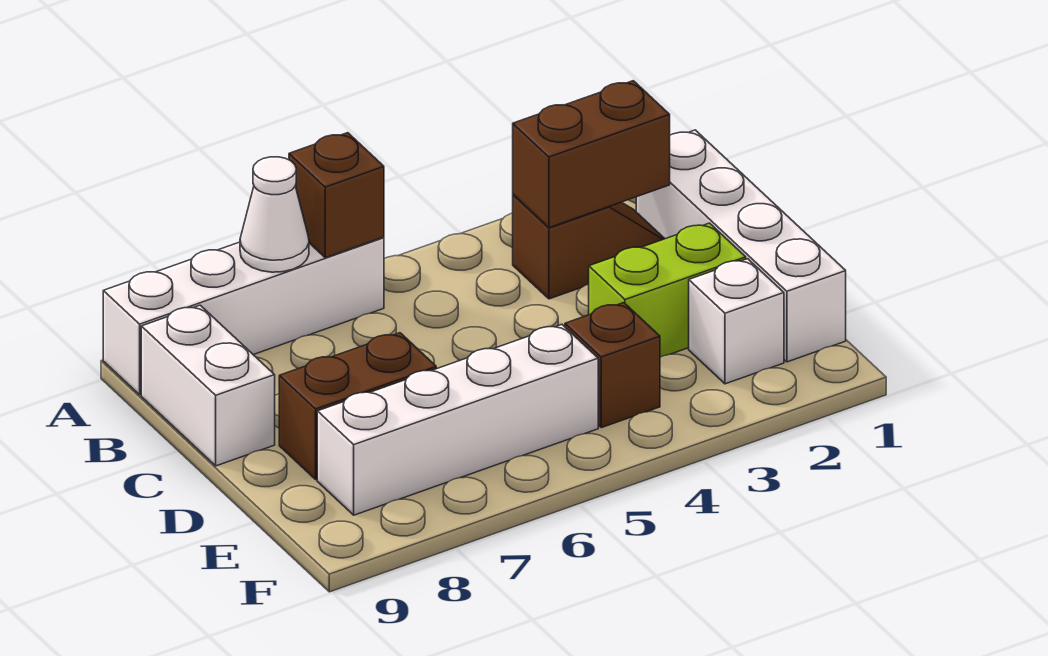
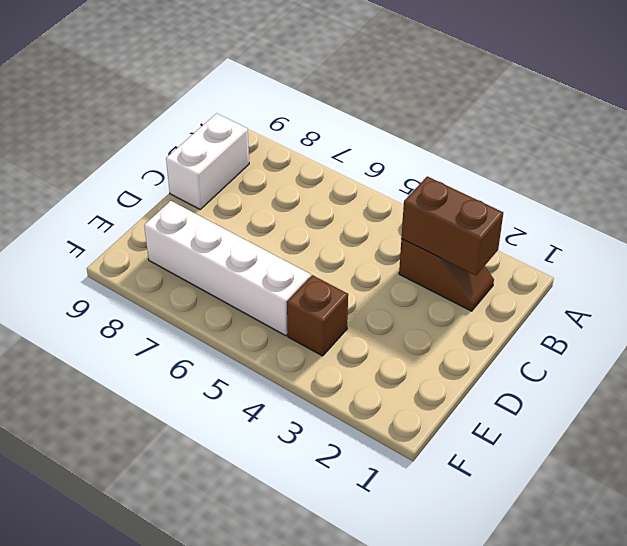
none -> white 1x4 brick [103,237,384,395]
none -> white 1x4 brick [636,130,846,362]
none -> lime 1x2 brick [589,223,746,357]

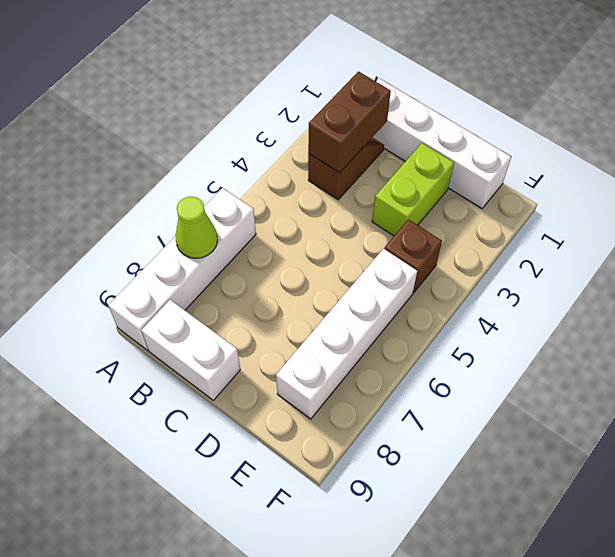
lime 1x1 cone [175,197,218,258] -> white 1x1 cone [240,157,309,272]
none -> brown 1x2 brick [279,333,436,480]
none -> white 1x1 brick [689,259,784,384]
none -> brown 1x1 brick [289,133,384,258]

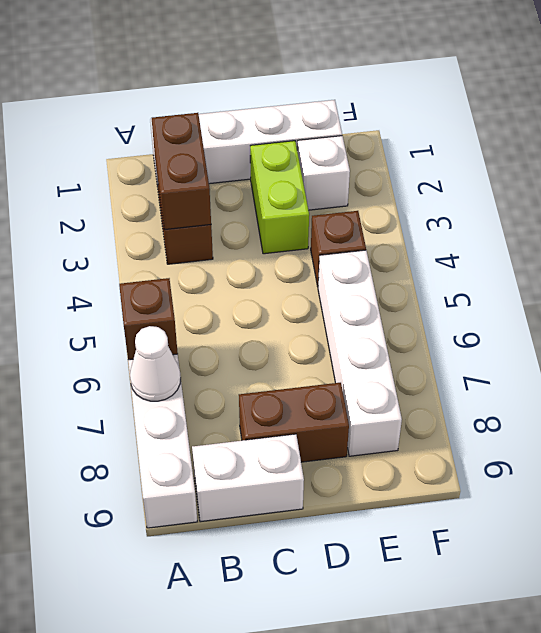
brown 1x2 brick [239,383,349,462] -> brown 1x2 brick turned to [279,333,436,480]

